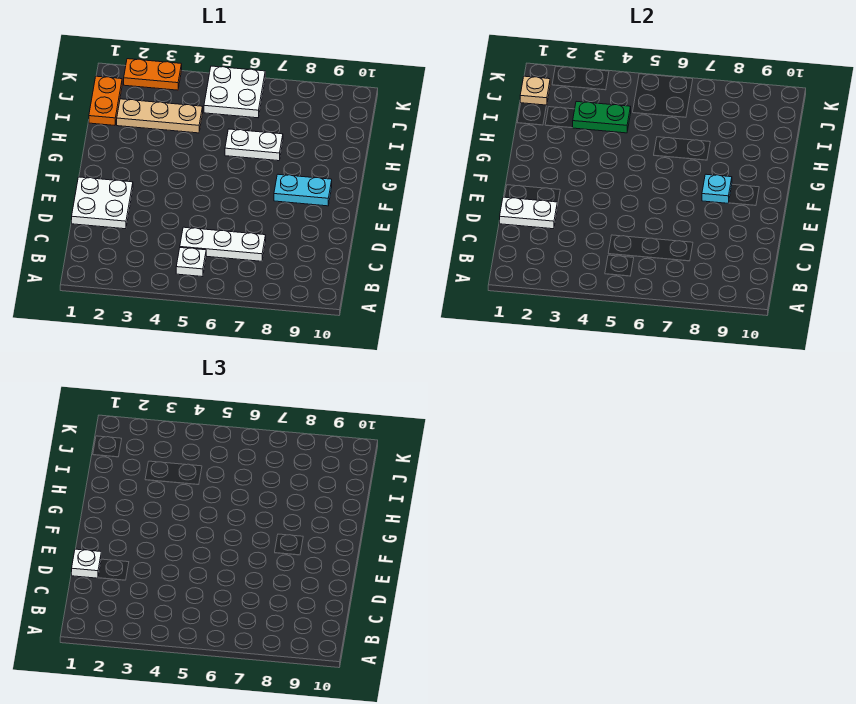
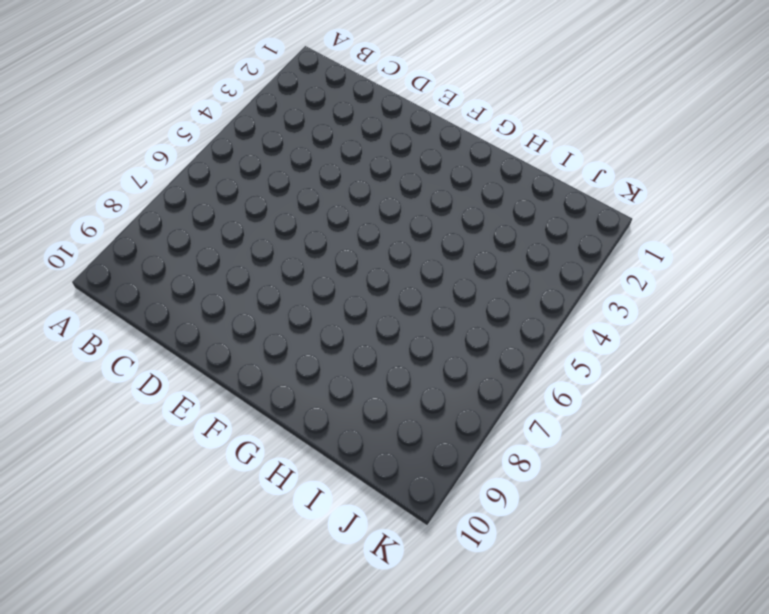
none -> white 1x1 plate [176,248,206,277]
none -> white 1x3 plate [180,227,266,261]
none -> white 2x2 plate [72,177,133,229]

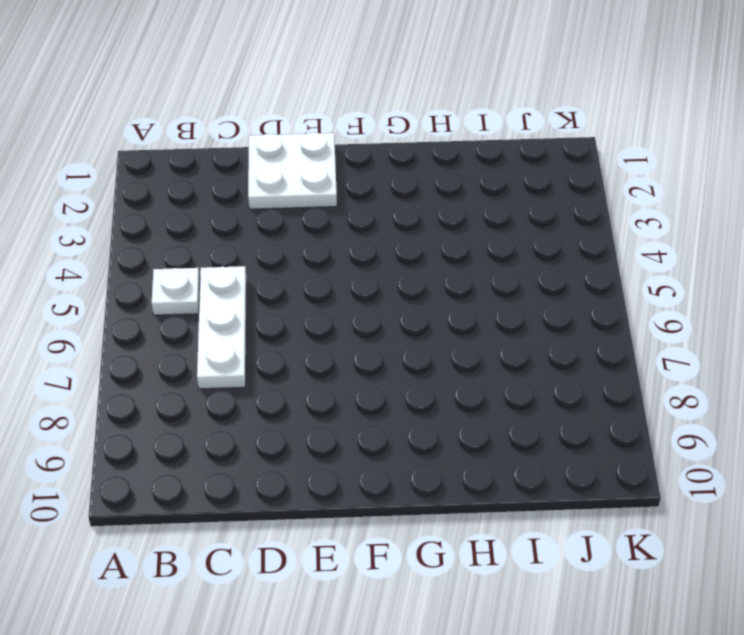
none -> cyan 1x2 plate [274,174,332,206]
none -> white 1x2 plate [225,129,283,161]
none -> orange 1x2 plate [89,76,122,125]

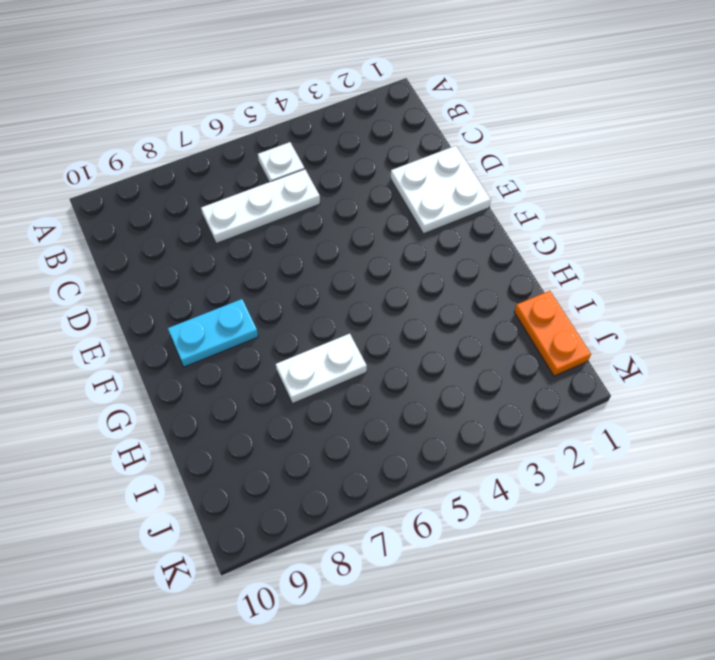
none -> tan 1x3 plate [117,99,203,133]
none -> white 2x2 plate [204,66,265,118]
none -> orange 1x2 plate [124,59,182,90]

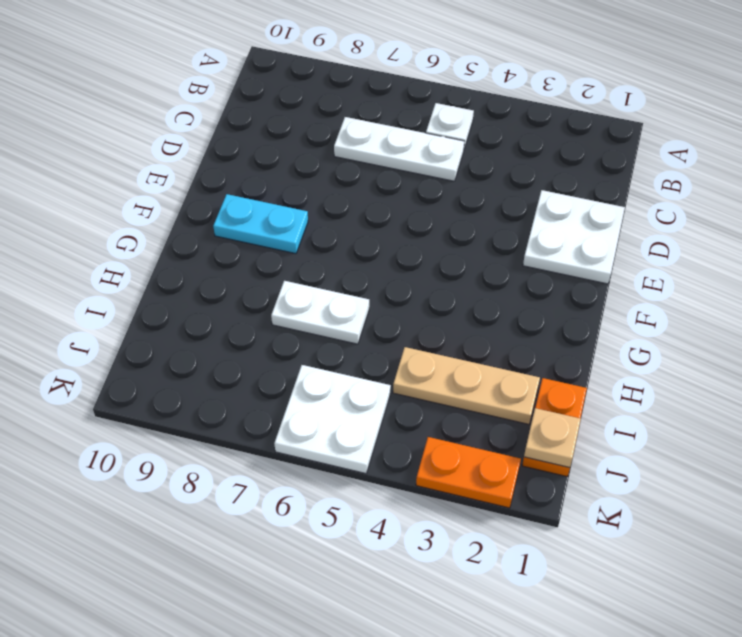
none -> white 1x2 plate [500,197,557,229]
none -> cyan 1x1 plate [702,174,732,203]
none -> green 1x2 plate [573,101,631,133]

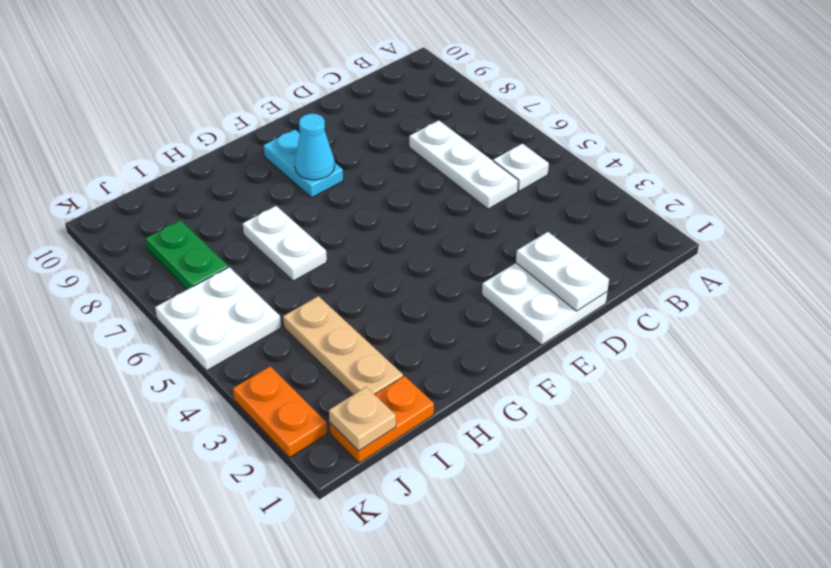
cyan 1x1 cone [295,114,335,180] -> cyan 1x1 plate [702,174,732,203]
green 1x2 plate [146,220,228,289] -> green 1x2 plate moved to [573,101,631,133]
none -> white 1x1 plate [72,549,101,578]

